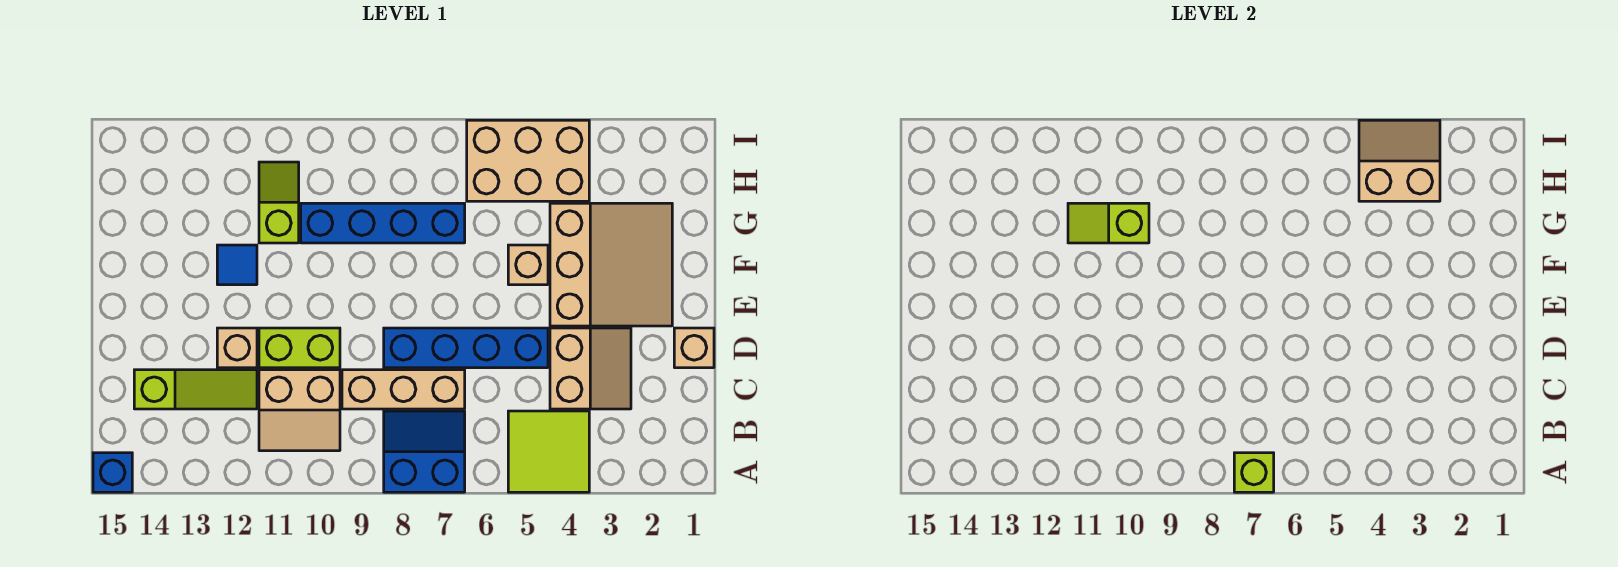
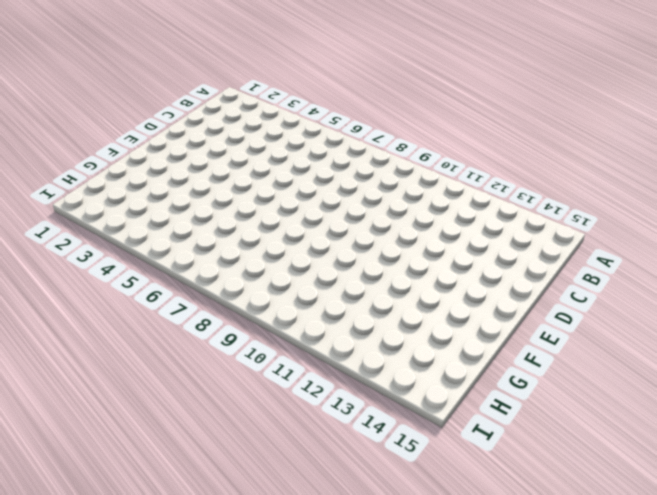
none -> lime 2x2 tile [508,411,589,492]
none -> blue 2x2 slope [384,411,465,492]
none -> blue 1x1 brick [93,453,132,492]

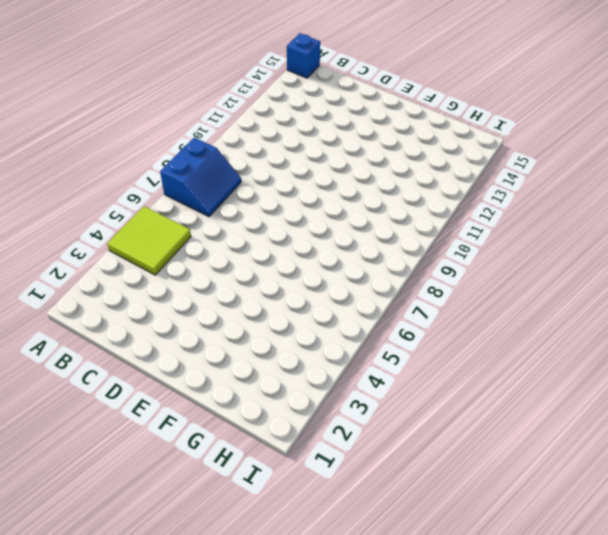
none -> tan 2x2 slope [259,370,340,451]
none -> tan 2x2 slope [550,328,631,409]
none -> tan 1x3 brick [342,370,465,409]

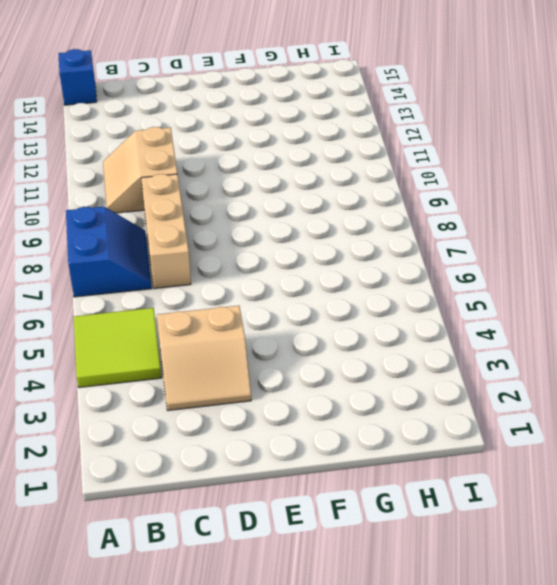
none -> lime 1x3 slope [134,370,257,409]
none -> tan 1x1 brick [674,328,714,368]
none -> blue 1x4 brick [384,328,548,368]

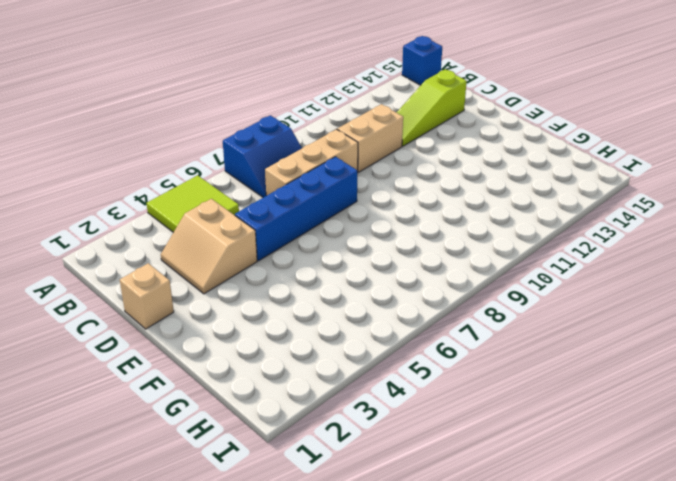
none -> lime 1x2 brick [259,328,340,368]
none -> tan 1x1 brick [217,328,257,368]
none -> tan 3x3 slope [550,203,672,326]

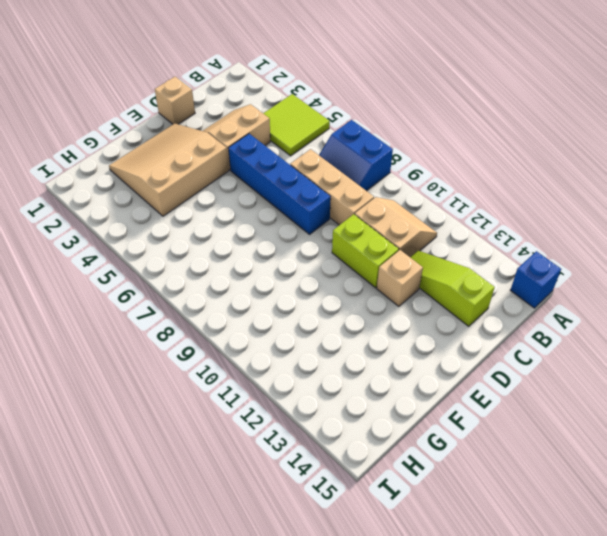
none -> tan 1x1 brick [508,245,548,285]
none -> blue 1x1 tile [217,245,257,285]
none -> blue 1x4 brick [301,203,465,243]

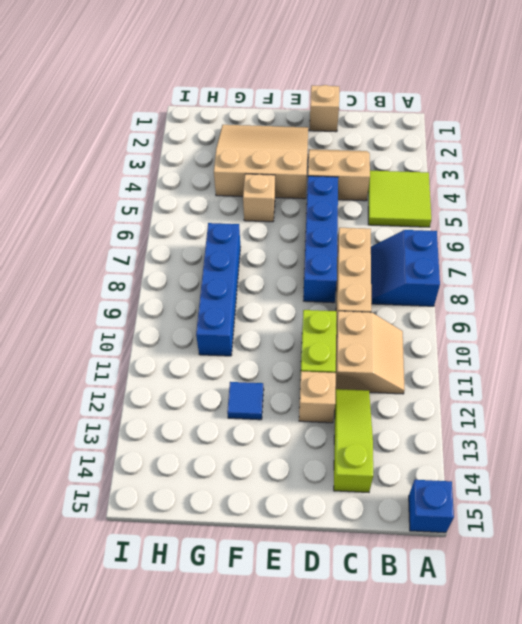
none -> lime 1x2 slope [259,162,299,243]
none -> tan 2x3 brick [467,120,589,201]
none -> lime 1x1 brick [1234,453,1274,492]

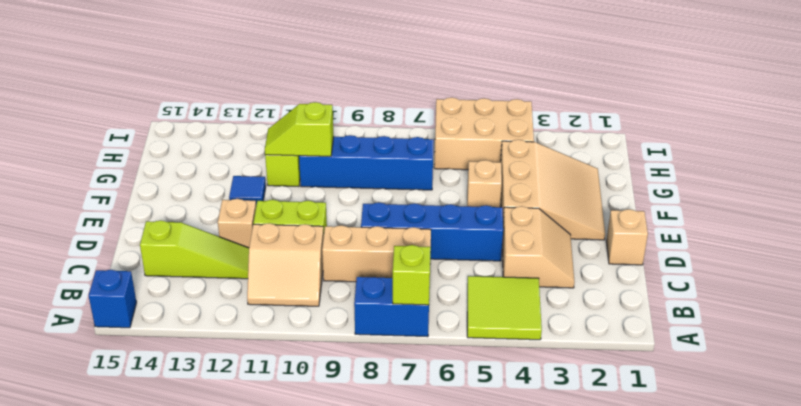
none -> tan 2x2 slope [1359,120,1440,201]

